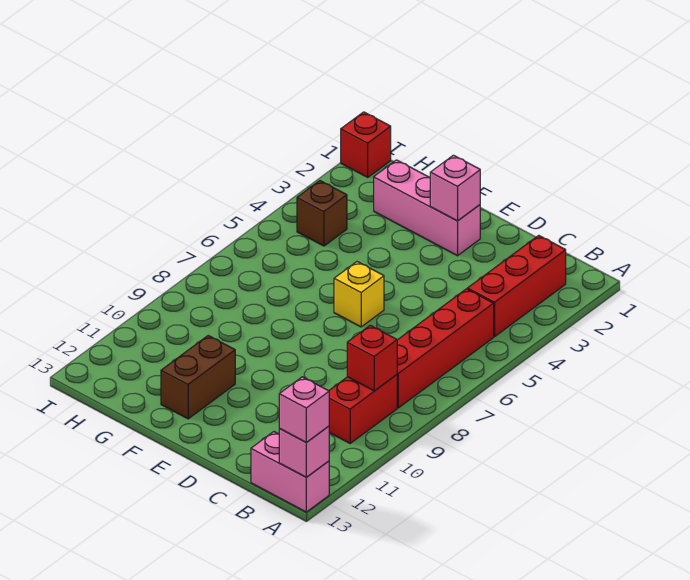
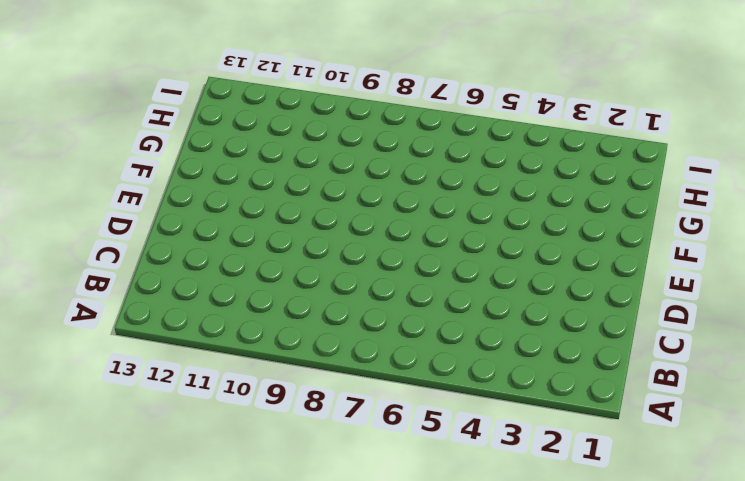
none -> pink 1x2 brick [251,432,329,512]
none -> red 1x3 brick [468,235,566,337]
none -> red 1x4 brick [397,289,494,408]

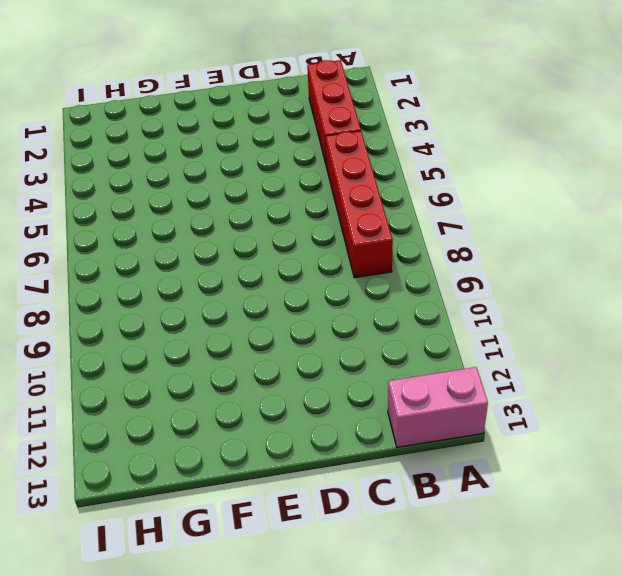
none -> red 1x2 brick [329,375,397,443]
none -> pink 1x3 brick [374,160,480,256]
none -> yellow 1x1 brick [334,262,384,327]

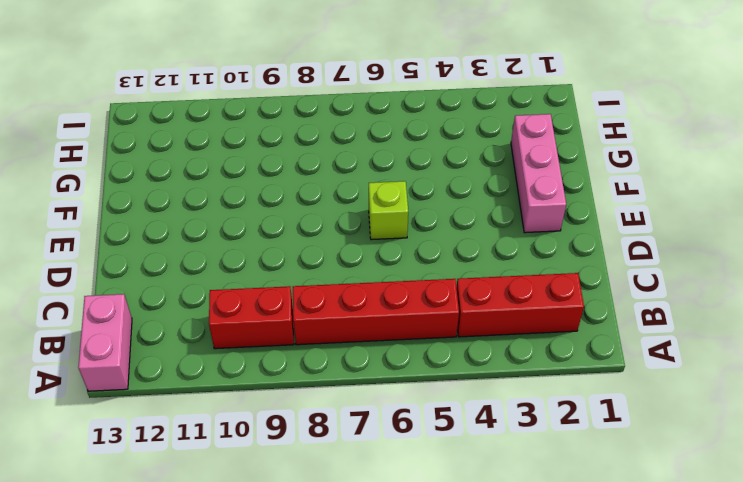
lime 1x1 brick [369,181,408,240] -> yellow 1x1 brick [334,262,384,327]
none -> brown 1x2 brick [161,336,235,419]
none -> brown 1x1 brick [297,181,347,246]
none -> red 1x1 brick [341,112,391,177]

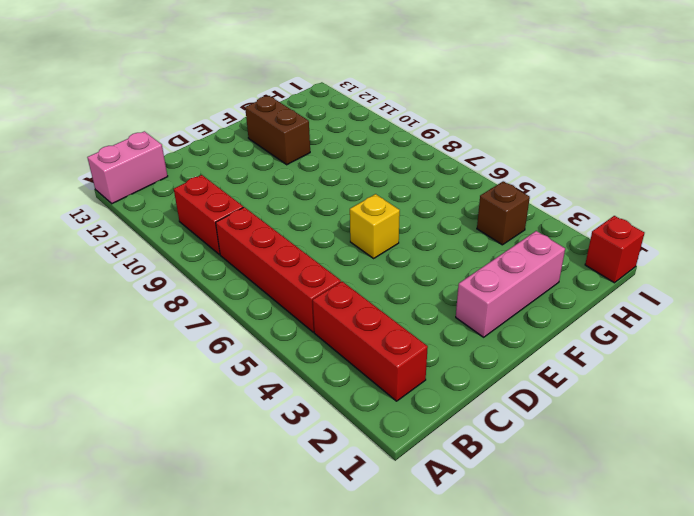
none -> pink 1x1 brick [279,426,329,477]
none -> red 1x1 brick [347,325,397,391]
none -> pink 1x1 brick [430,155,480,221]

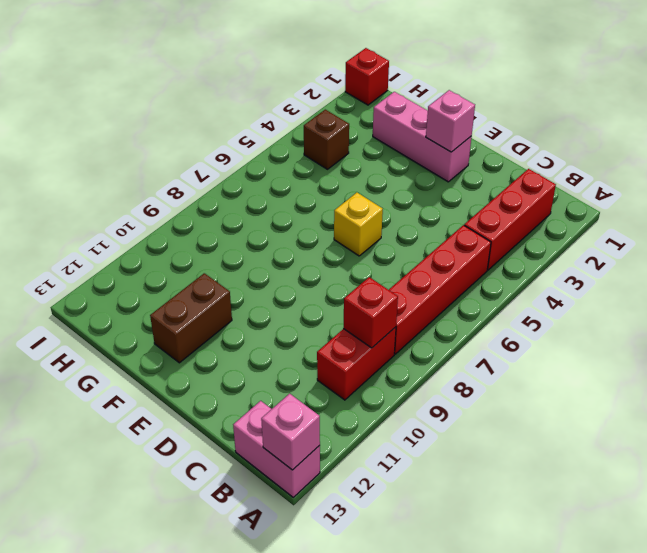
none -> pink 1x1 brick [279,377,329,443]

